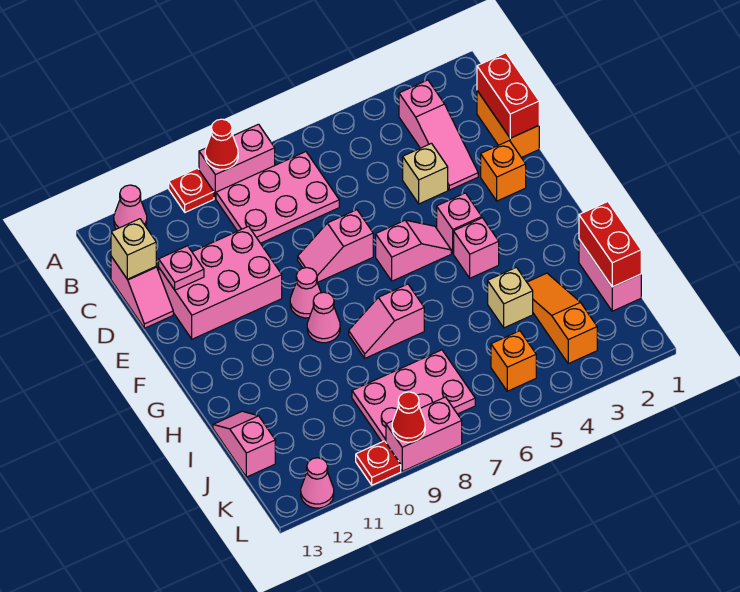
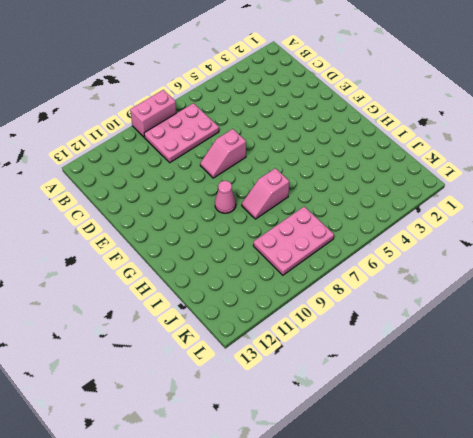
none -> red 1x1 plate [169,168,214,212]
none -> pink 1x1 cone [114,185,147,229]
none -> pink 1x3 slope [399,80,478,190]
none -> orange 1x2 brick [477,91,539,158]

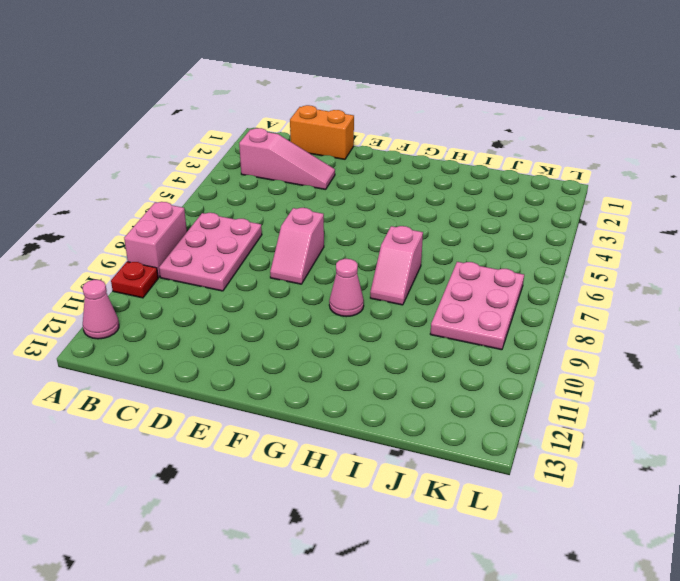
none -> pink 1x2 slope [111,256,173,328]
none -> tan 1x1 brick [403,143,448,204]
none -> pink 2x3 brick [159,226,282,339]
none -> orange 1x1 brick [481,141,526,201]

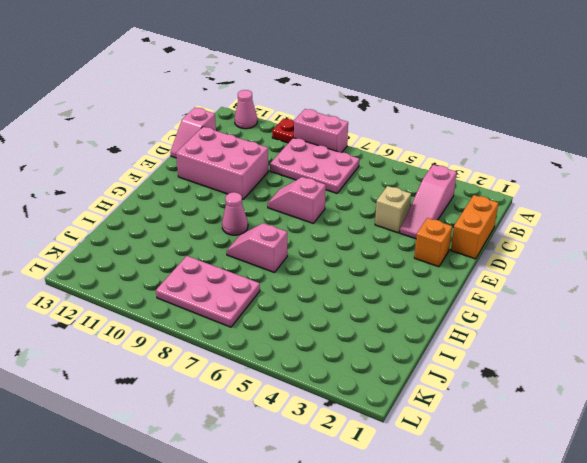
none -> pink 1x1 brick [437,193,482,253]
none -> pink 1x2 slope [376,220,451,281]
none -> pink 1x1 cone [290,268,321,318]
none -> pink 1x1 brick [454,218,499,278]

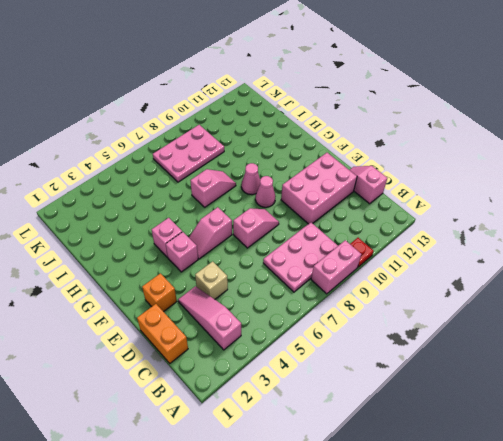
none -> pink 1x1 cone [114,185,147,229]
none -> pink 1x2 brick [579,240,641,311]
none -> orange 1x3 slope [527,273,597,364]
none -> tan 1x1 brick [488,267,533,328]

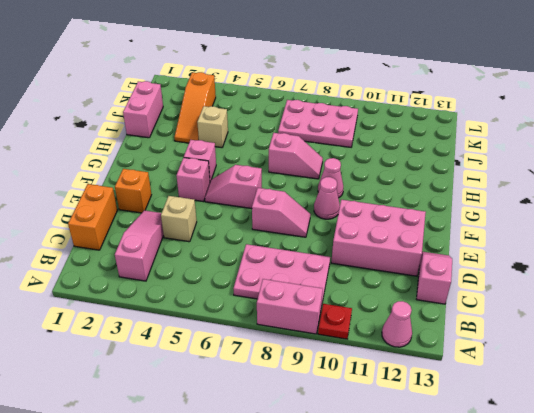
none -> pink 1x2 slope [213,411,275,477]
none -> orange 1x1 brick [491,331,536,391]
none -> pink 1x2 brick [386,397,462,471]
none -> red 1x1 plate [356,441,401,485]

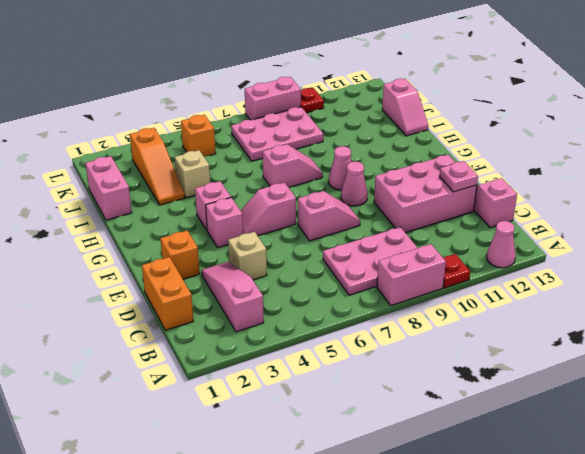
none -> pink 1x1 cone [301,458,334,508]
none -> red 1x1 cone [205,119,238,170]
none -> red 1x2 brick [477,53,539,138]
none -> tan 1x1 brick [111,219,156,279]

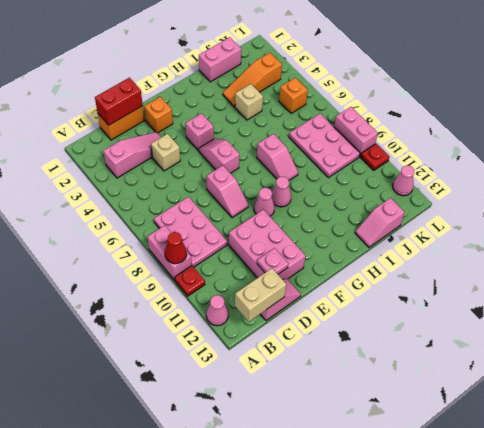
tan 1x2 brick [235,268,286,322] -> tan 1x1 brick [111,219,156,279]
none -> pink 1x1 brick [454,218,499,278]
none -> red 1x2 brick [579,202,641,287]
none -> red 1x1 cone [392,392,425,442]

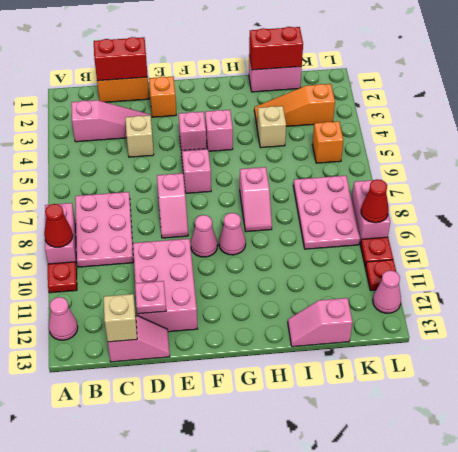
red 1x1 plate [366,260,396,291] -> none

